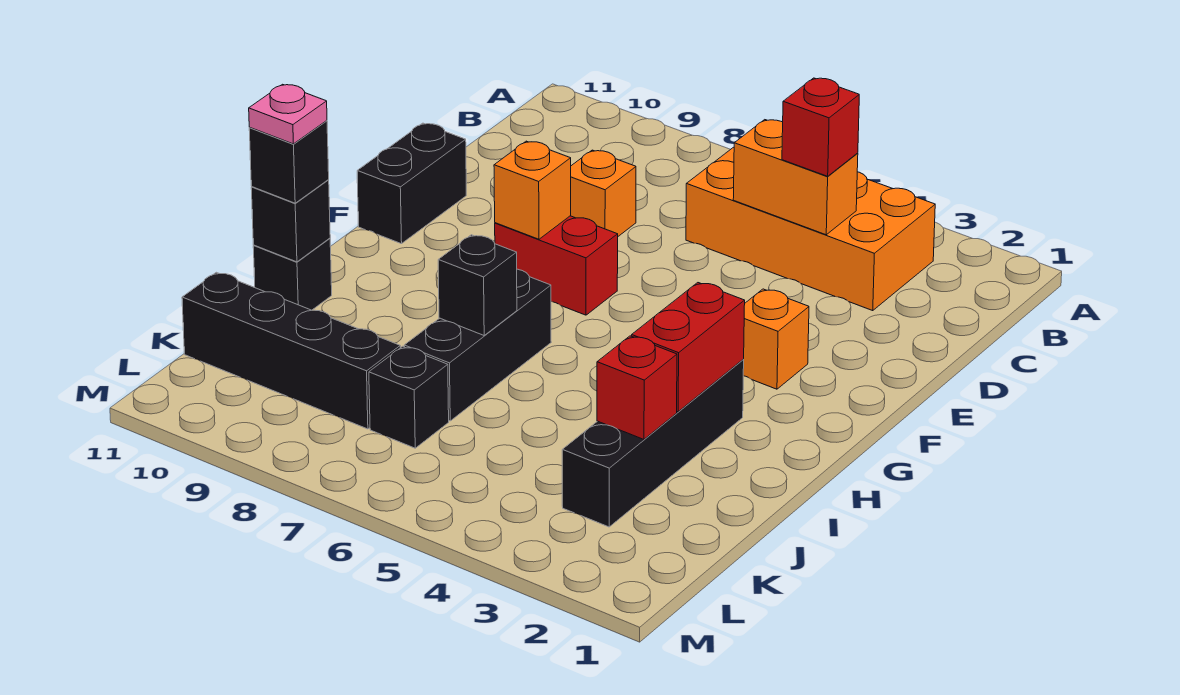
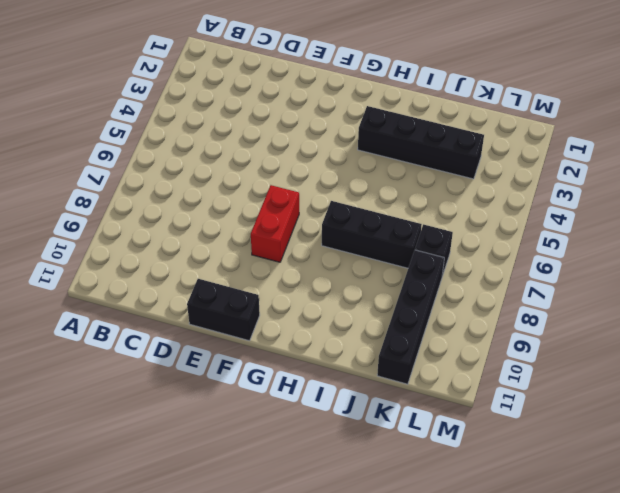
none -> orange 2x4 brick [686,147,935,311]
none -> orange 1x1 brick [571,150,636,236]
none -> orange 1x1 brick [743,289,809,389]

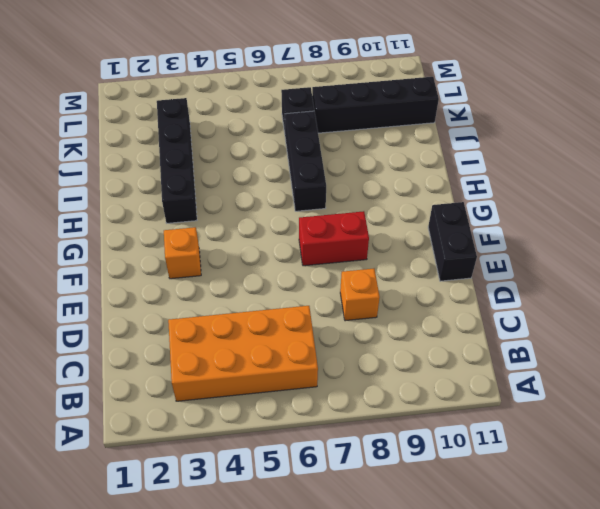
none -> black 1x1 brick [253,238,332,310]
none -> orange 1x2 brick [733,120,858,235]
none -> orange 1x1 brick [494,141,571,239]

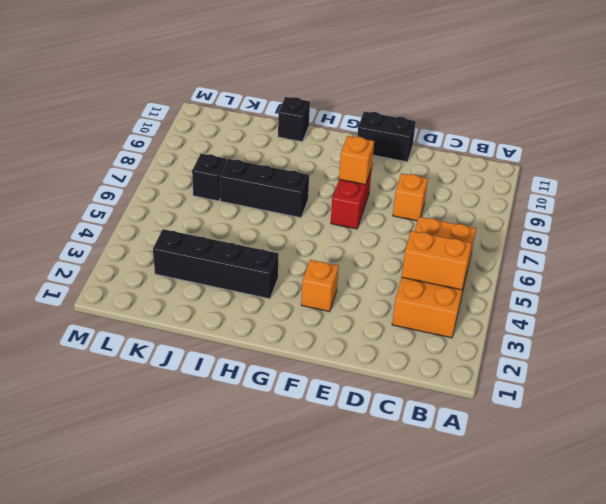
orange 1x2 brick [402,231,472,290] -> orange 1x2 brick turned to [733,120,858,235]
none -> black 1x4 brick [182,272,400,429]
none -> red 1x2 brick [632,283,745,412]
none -> black 1x1 brick [438,235,517,335]

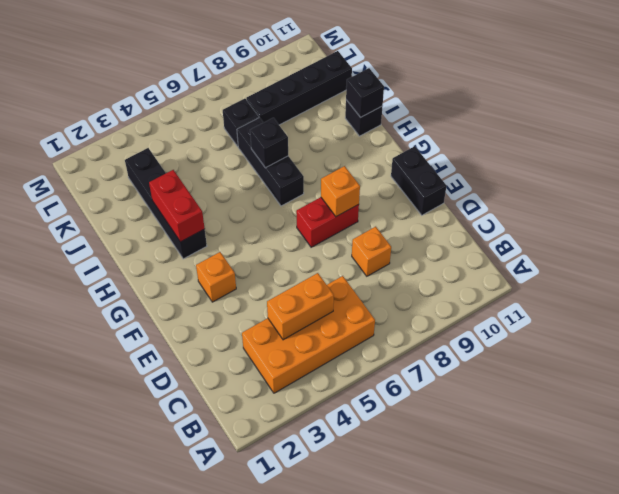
none -> red 1x1 brick [597,336,677,439]
none -> red 1x1 brick [782,78,859,176]
none -> black 1x1 brick [249,121,329,203]

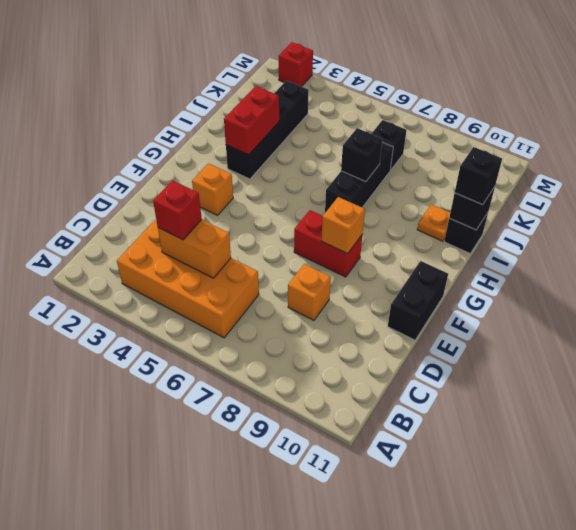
orange 1x1 plate [417,204,450,241] -> none
red 1x1 brick [278,42,313,87] -> red 1x1 brick moved to [597,336,677,439]
none -> black 1x4 brick [182,272,400,429]
none -> pink 1x1 plate [249,84,327,144]

